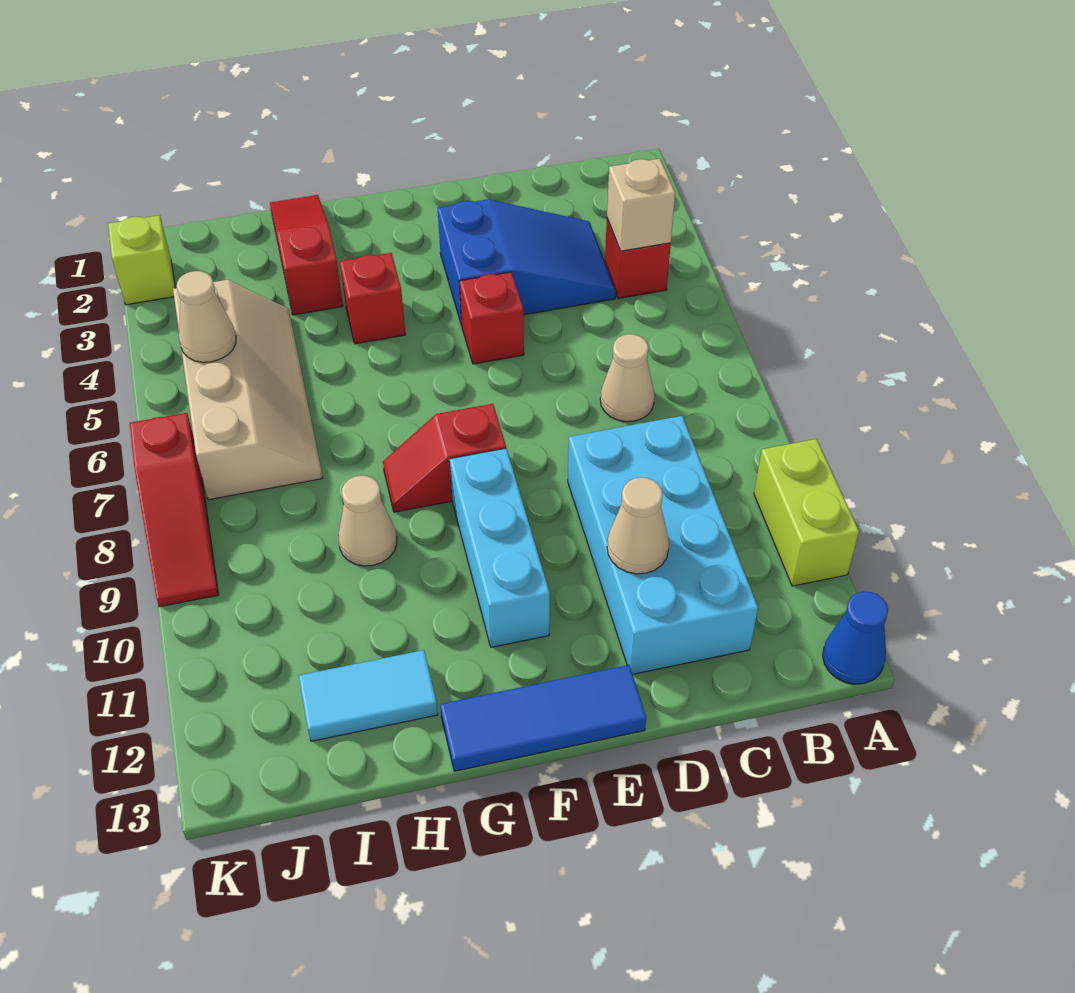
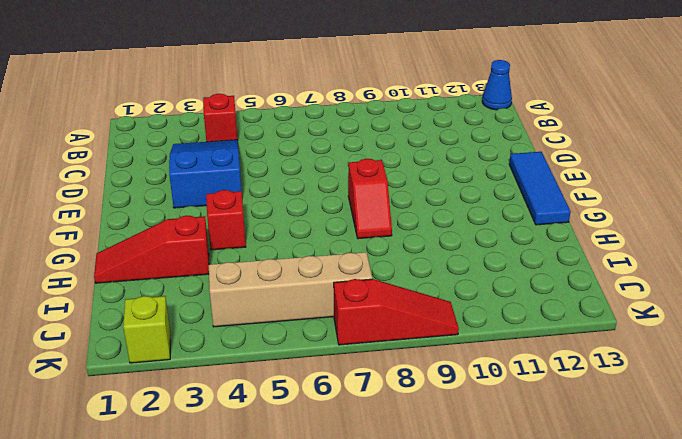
none -> lime 1x2 brick [754,439,859,586]
none -> tan 1x1 cone [600,334,655,422]
none -> cyan 2x4 brick [568,416,758,674]

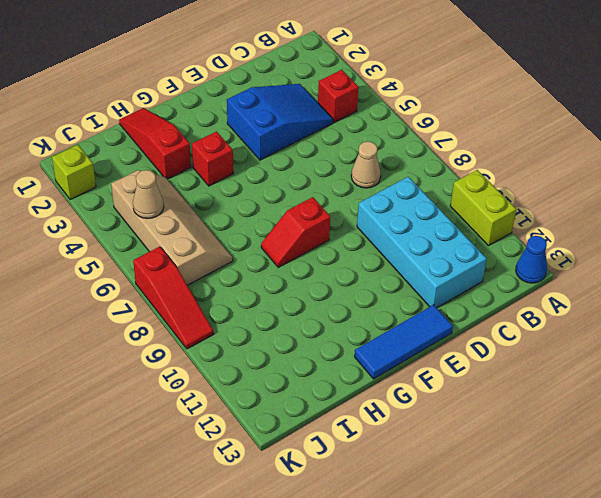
none -> red 1x1 brick [460,272,524,364]
none -> cyan 1x3 brick [450,448,550,647]
none -> tan 1x1 cone [338,476,397,566]

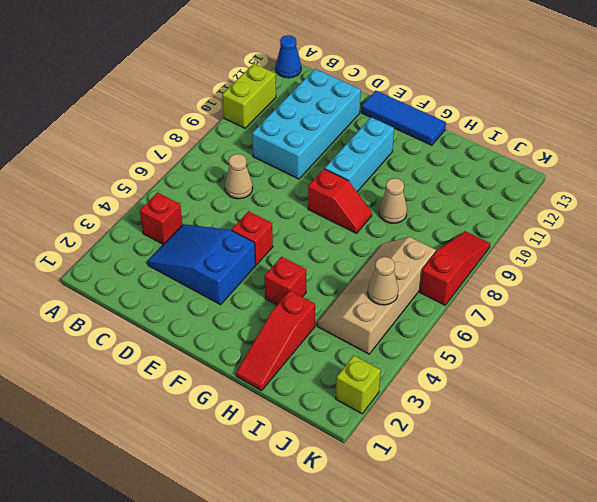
none -> cyan 1x2 tile [299,650,438,741]
none -> tan 1x1 brick [607,159,675,251]
none -> tan 1x1 cone [607,478,669,574]

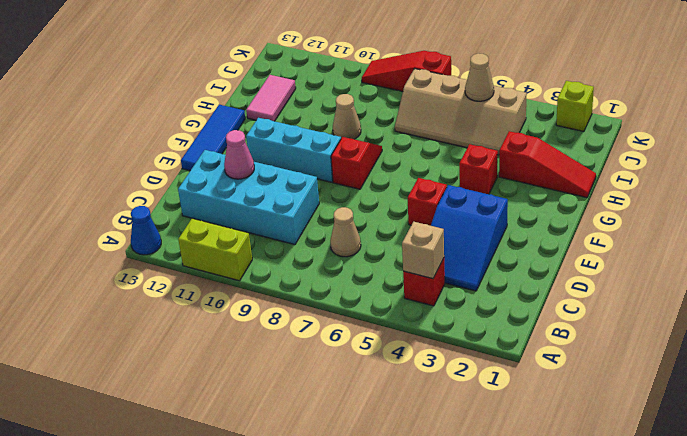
pink 1x1 cone [224,130,254,179] -> tan 1x1 cone [607,478,669,574]
pink 1x2 tile [246,75,296,121] -> cyan 1x2 tile [299,650,438,741]

